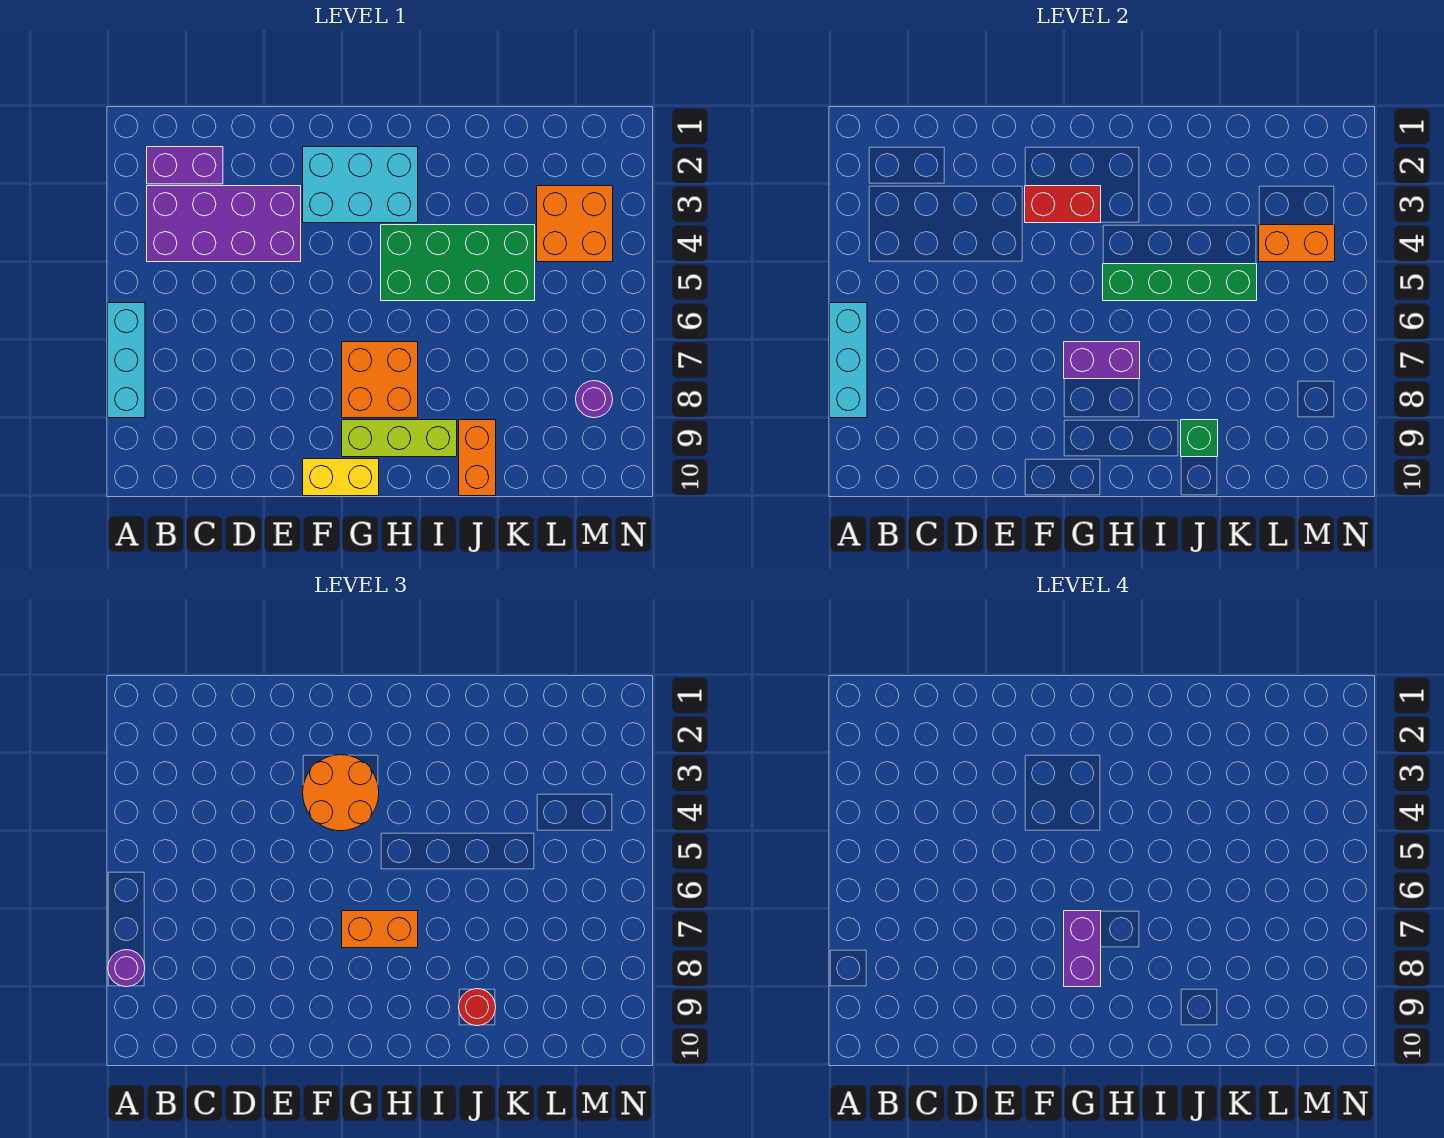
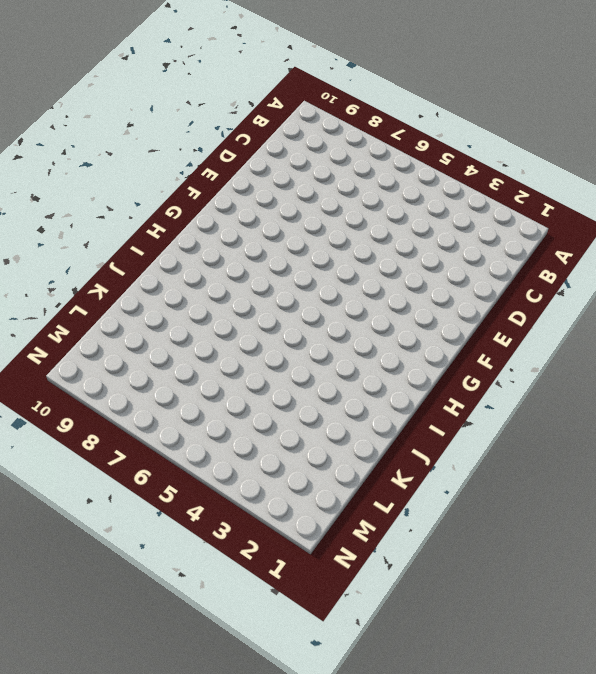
none -> cyan 1x3 brick [108,303,145,418]
none -> purple 1x2 brick [147,147,223,184]
none -> purple 2x4 brick [147,186,301,262]

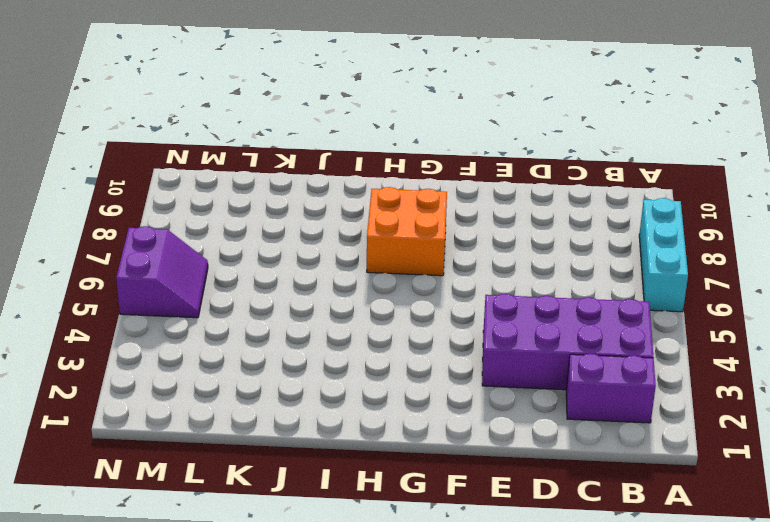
purple 2x2 slope [116,226,208,318] -> none
none -> cyan 2x3 brick [303,147,418,223]
none -> yellow 1x2 brick [303,459,379,496]
none -> lime 1x3 brick [342,420,457,457]

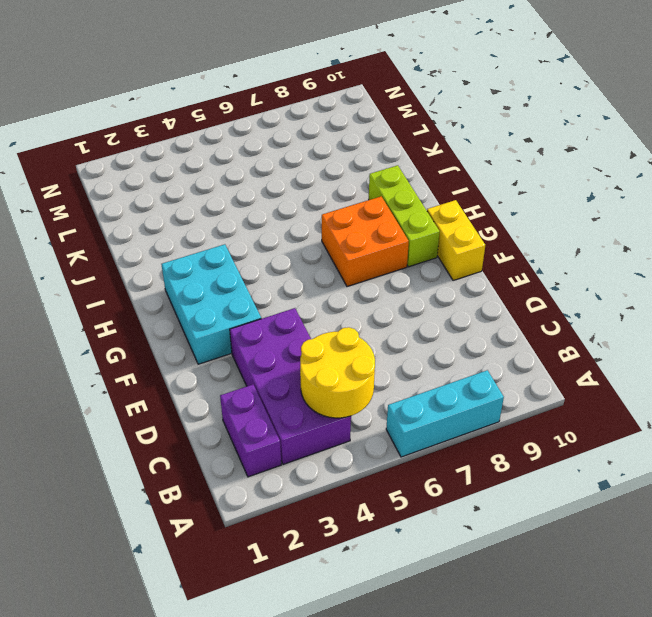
yellow 2x2 round brick [300,327,375,418] -> none
none -> green 2x4 brick [381,225,535,301]
none -> orange 1x2 brick [459,420,496,496]
none -> orange 2x2 brick [537,186,613,262]

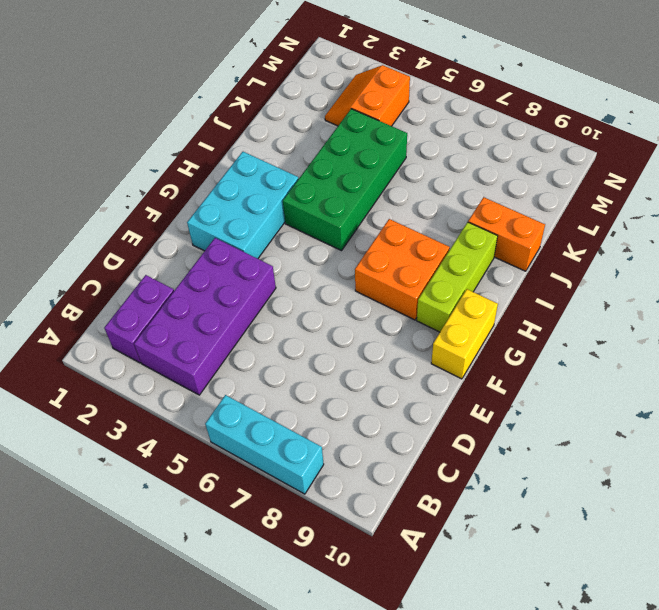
orange 2x2 slope [325,65,410,126] -> orange 2x2 brick [537,186,613,262]
none -> purple 1x1 round brick [576,381,613,418]
none -> cyan 1x3 brick [830,303,867,418]
none -> red 1x2 brick [1025,186,1101,223]

